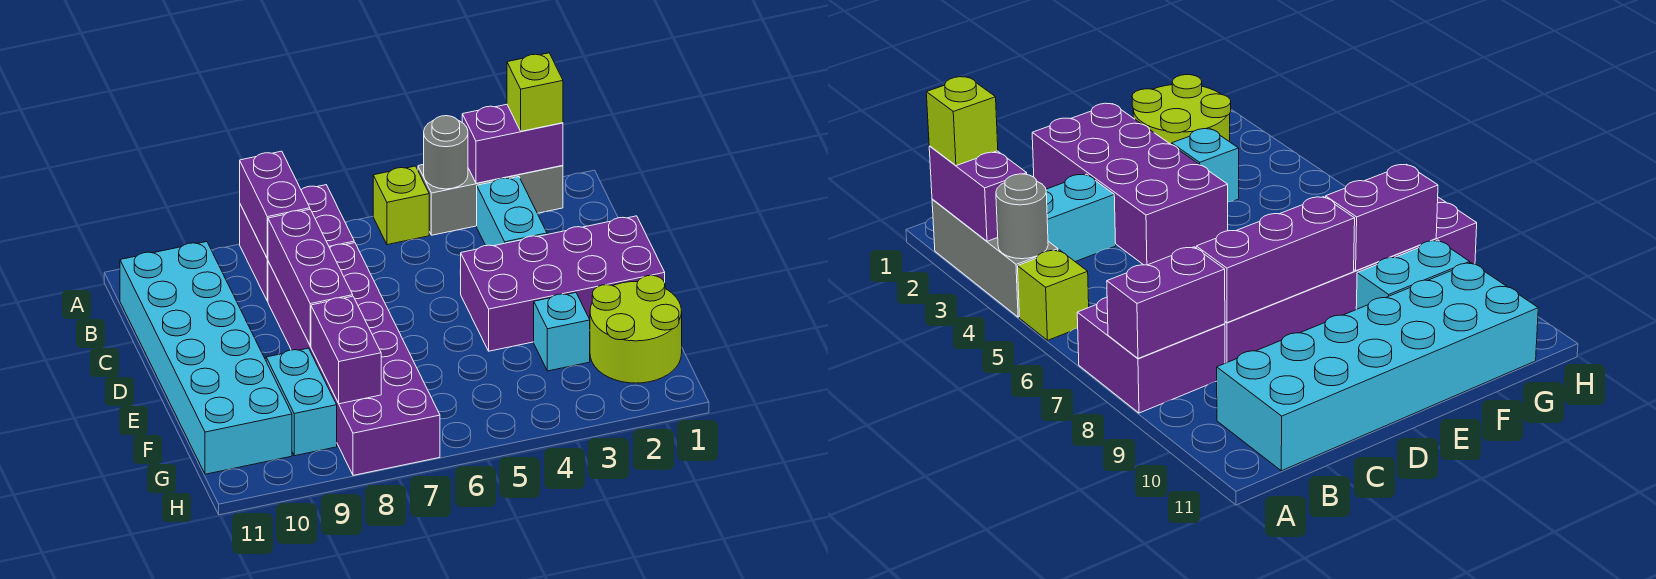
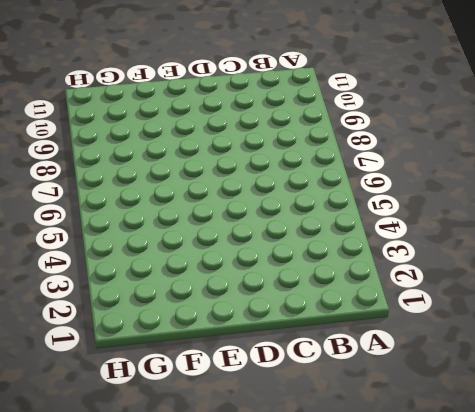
none -> grey 1x3 brick [418,164,563,235]
none -> lime 1x1 brick [373,166,429,245]
none -> purple 2x2 brick [240,185,354,301]

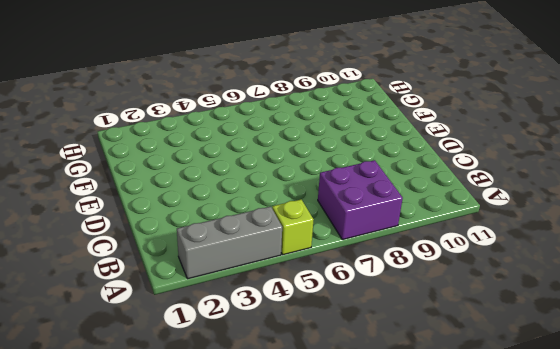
none -> cyan 1x2 brick [477,177,547,246]
none -> cyan 2x6 brick [120,242,292,474]
none -> purple 2x6 brick [268,243,440,475]

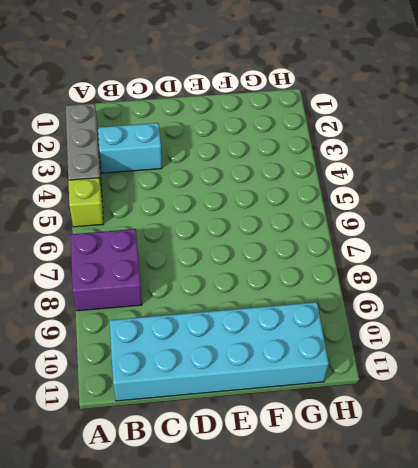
none -> purple 2x6 brick [268,243,440,475]
none -> purple 2x4 brick [460,216,665,351]
none -> lime 2x2 round brick [590,275,682,383]

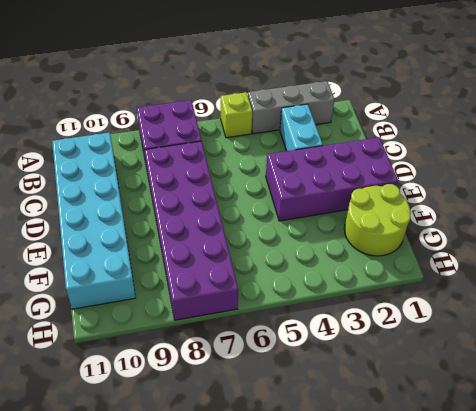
none -> cyan 1x1 brick [534,293,590,371]
none -> cyan 1x2 brick [266,348,337,456]
none -> purple 1x2 brick [462,104,563,183]

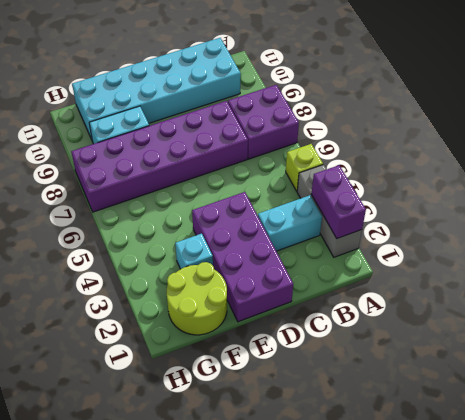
none -> grey 1x1 round brick [424,116,468,189]
none -> purple 1x2 brick [240,151,310,259]
none -> purple 1x3 brick [268,209,353,346]

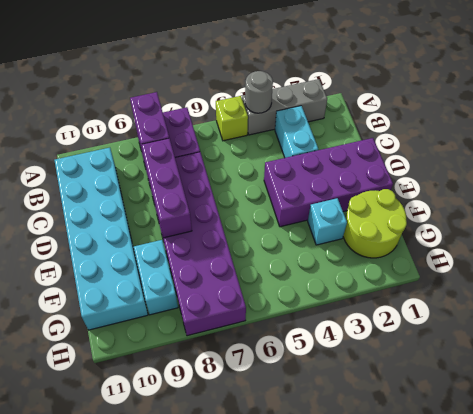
none -> purple 1x2 brick [462,104,563,183]
none -> purple 1x2 brick [311,296,381,404]
none -> lime 1x1 brick [507,53,563,131]

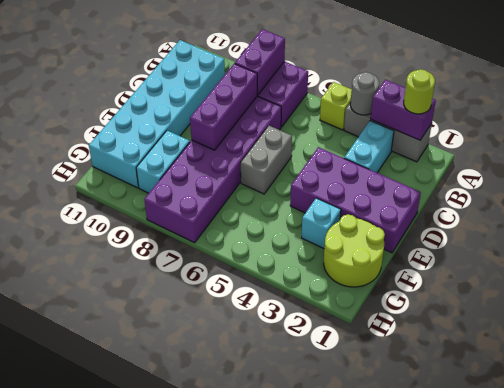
lime 1x1 round brick [404,69,435,114] -> lime 1x1 brick [507,53,563,131]
grey 1x2 brick [241,126,292,194] -> none
none -> purple 1x2 brick [311,296,381,404]

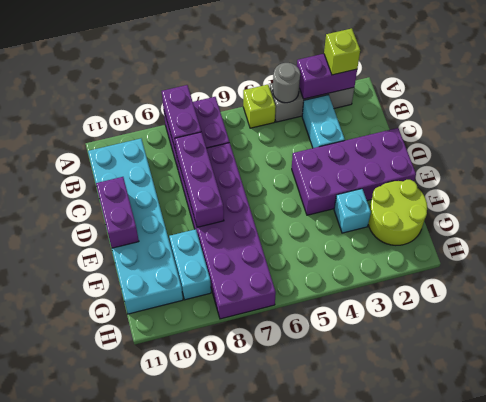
purple 1x2 brick [96,177,139,248] -> purple 1x2 brick moved to [311,296,381,404]

